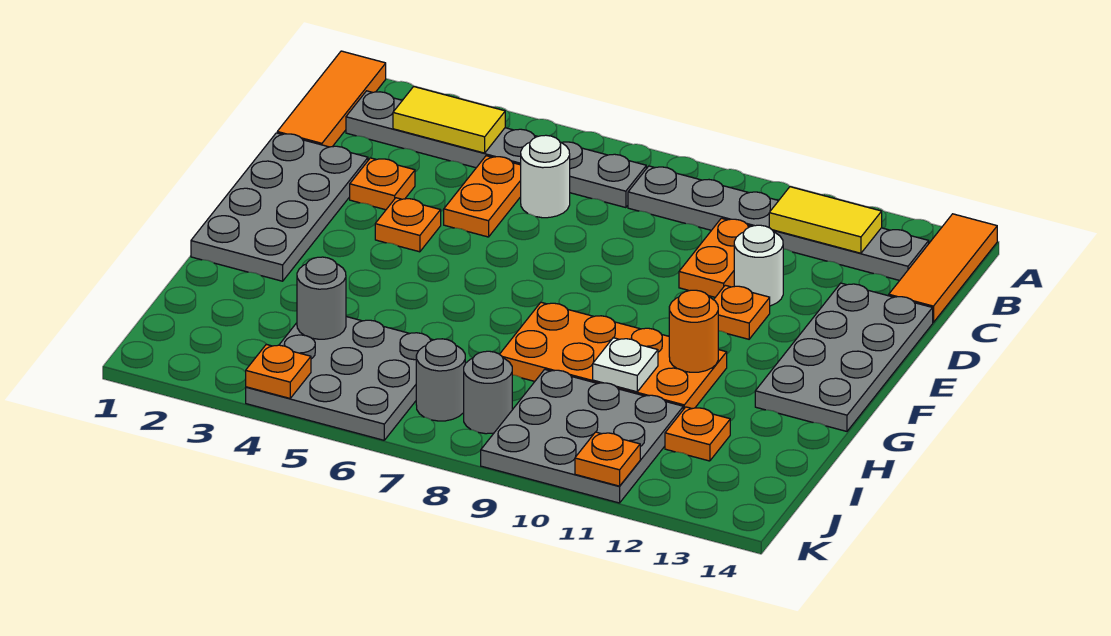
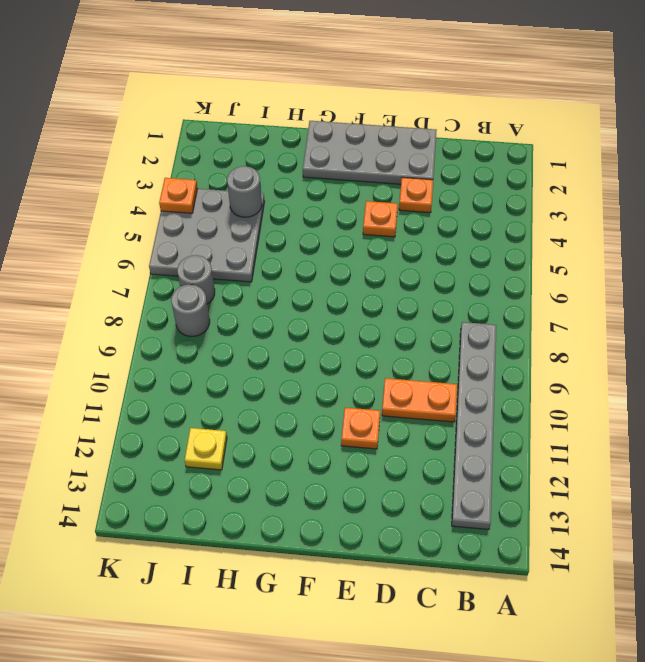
yellow 1x1 plate [185,428,227,470] -> orange 1x1 plate [665,407,730,461]
none -> orange 1x3 tile [277,51,386,147]
none -> orange 1x3 tile [889,214,997,322]
none -> grey 1x6 plate [346,91,646,208]

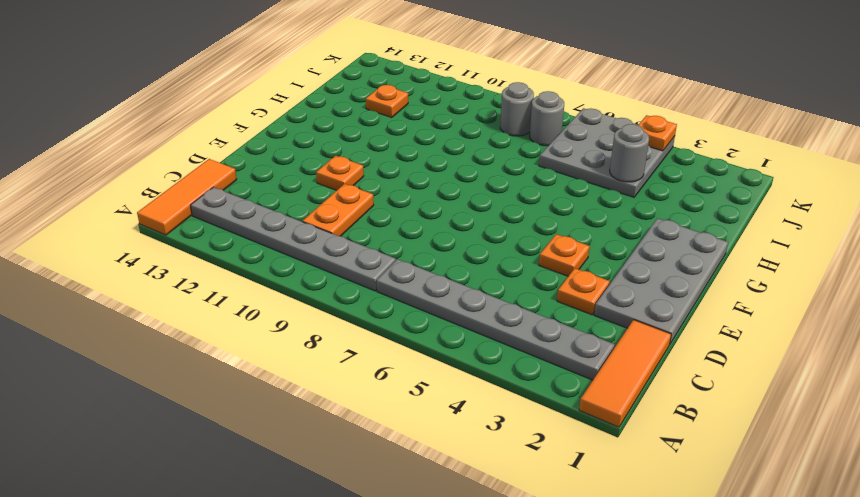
none -> orange 1x2 plate [444,156,521,237]
none -> white 1x1 round brick [521,135,570,218]
none -> white 1x1 round brick [734,225,783,306]

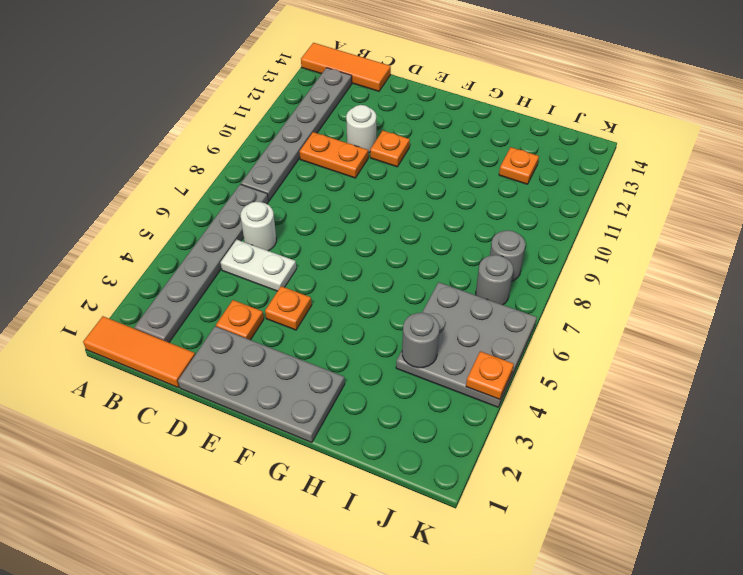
white 1x2 plate [221,240,296,291] -> orange 1x2 plate [444,156,521,237]
none -> grey 2x4 plate [755,283,933,431]
none -> orange 2x4 plate [500,302,727,410]
none -> grey 3x3 plate [481,369,683,503]

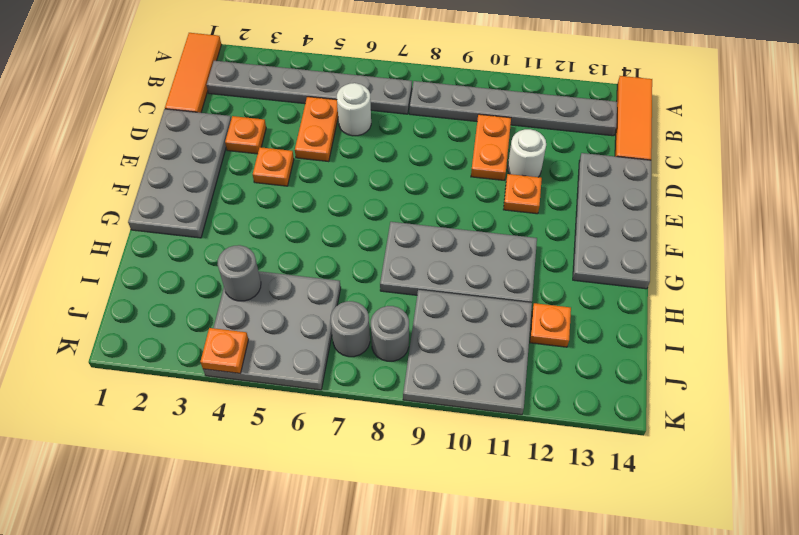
grey 2x4 plate [380,222,537,303] -> orange 2x4 plate [500,302,727,410]
none -> yellow 1x2 tile [393,87,505,153]
none -> yellow 1x2 tile [769,187,882,253]
none -> orange 1x1 round brick [669,290,718,372]

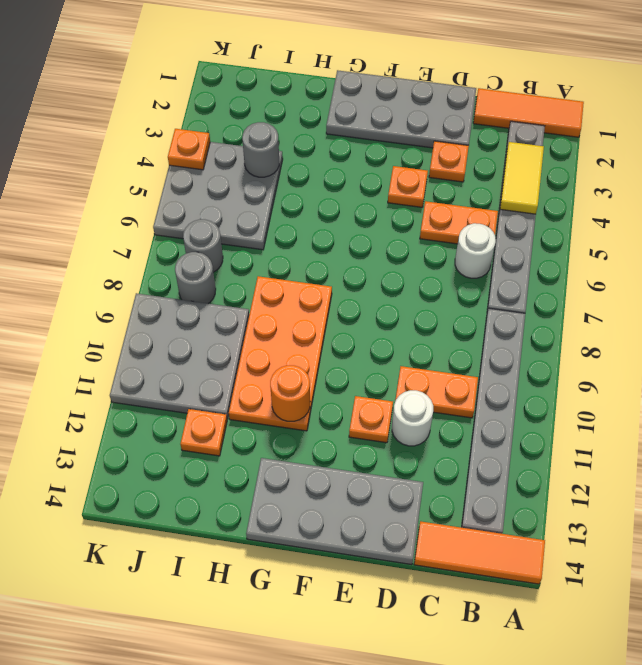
none -> yellow 1x2 tile [769,187,882,253]
none -> white 1x1 plate [593,338,658,392]
none -> orange 1x1 plate [575,432,640,486]

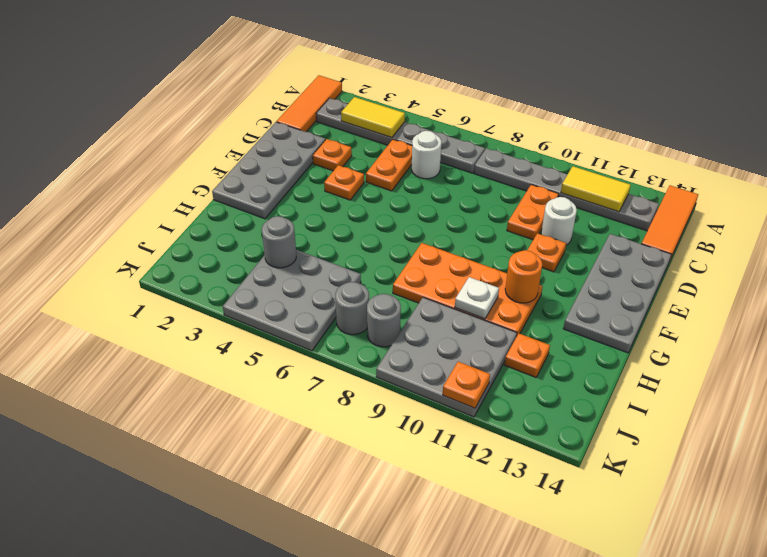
none -> orange 1x1 plate [246,344,311,398]

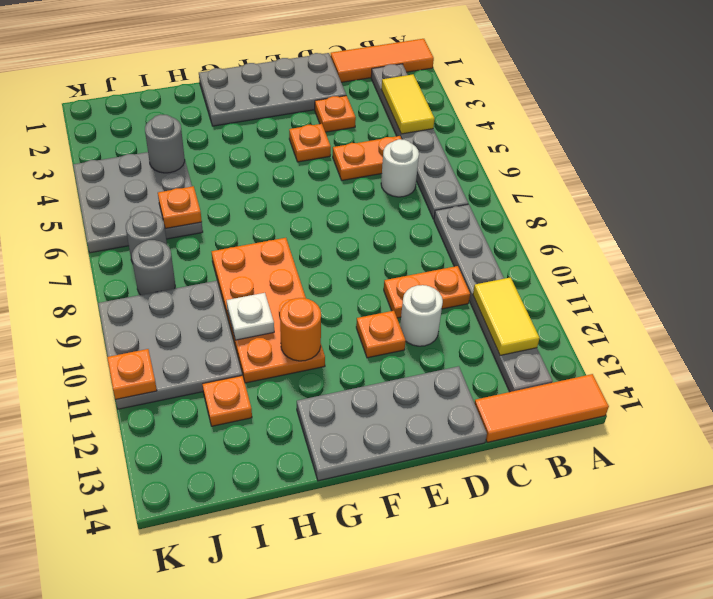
orange 1x1 plate [158,186,202,228] -> orange 1x1 plate moved to [246,344,311,398]

